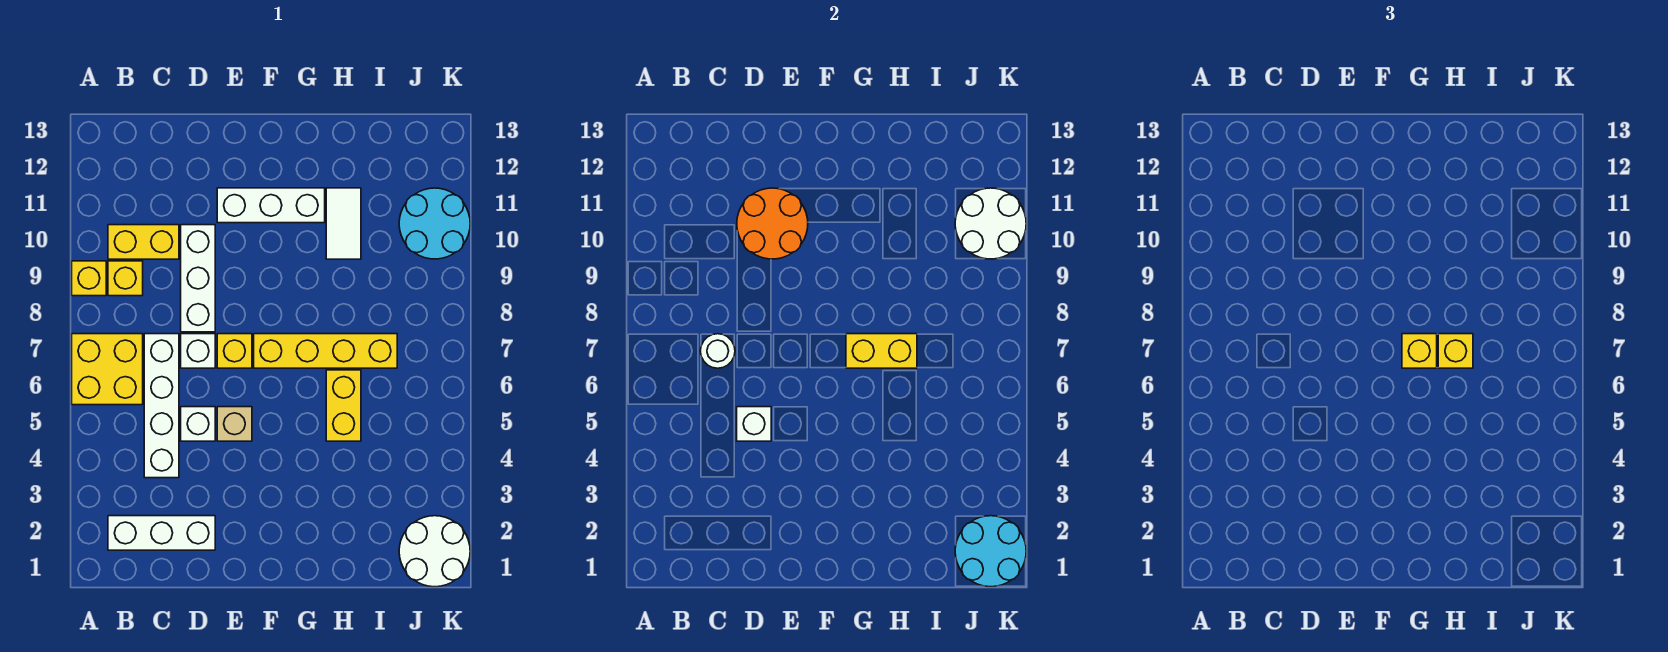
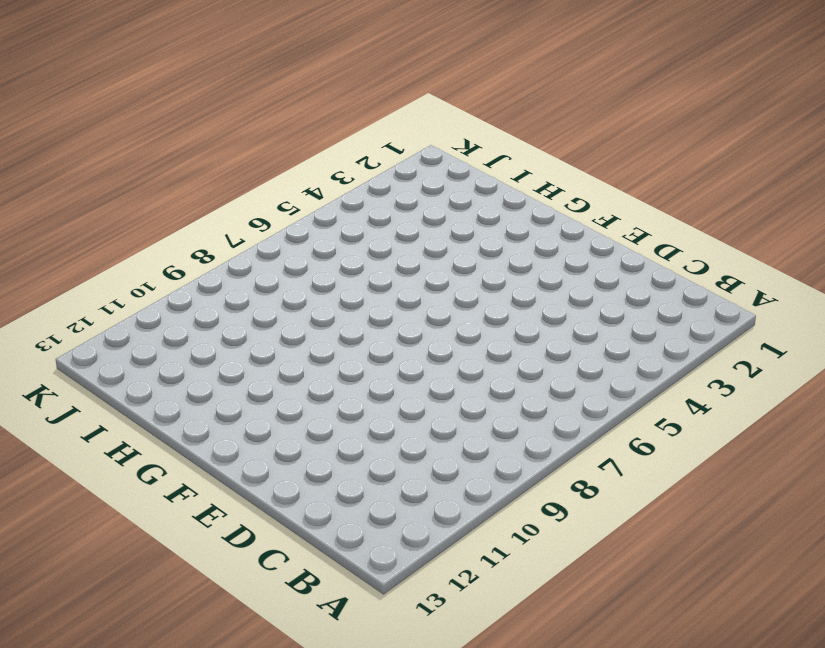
none -> yellow 2x2 brick [72,334,143,405]
none -> yellow 1x1 brick [72,261,106,296]
none -> white 1x3 brick [108,516,215,550]

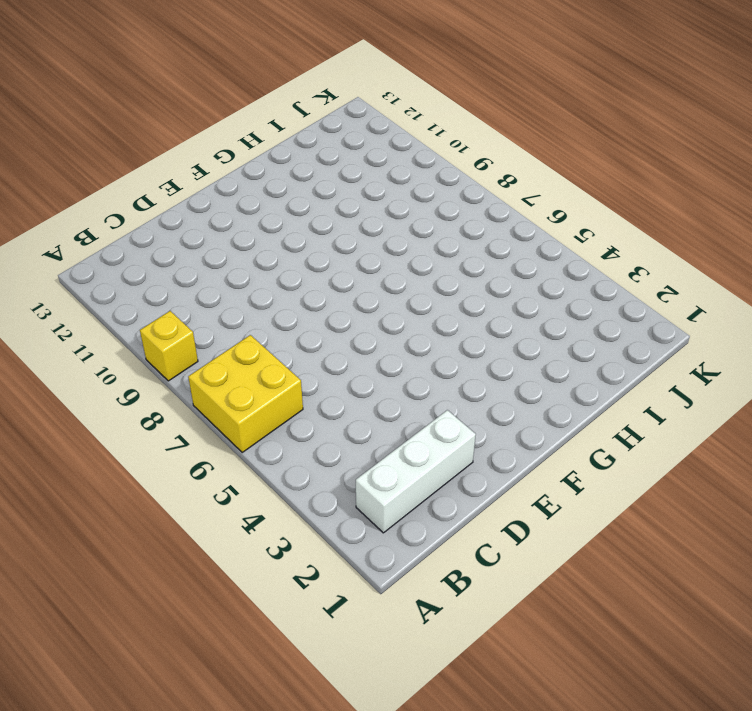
none -> yellow 1x1 brick [108,261,143,296]
none -> yellow 1x2 brick [108,225,179,259]
none -> white 1x4 brick [144,334,179,478]

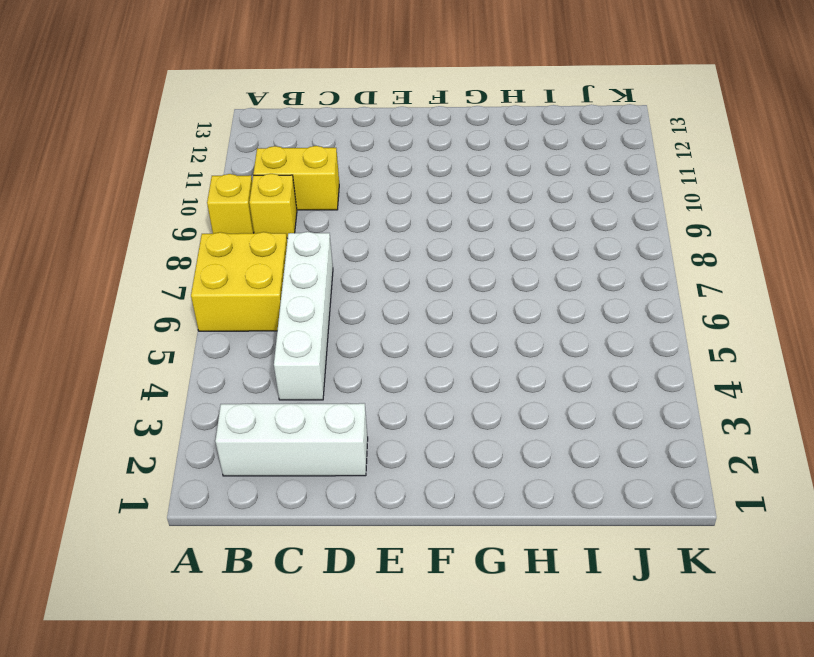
none -> white 1x1 brick [181,407,215,441]
none -> white 1x1 brick [181,334,215,368]
none -> white 1x3 brick [181,225,215,332]

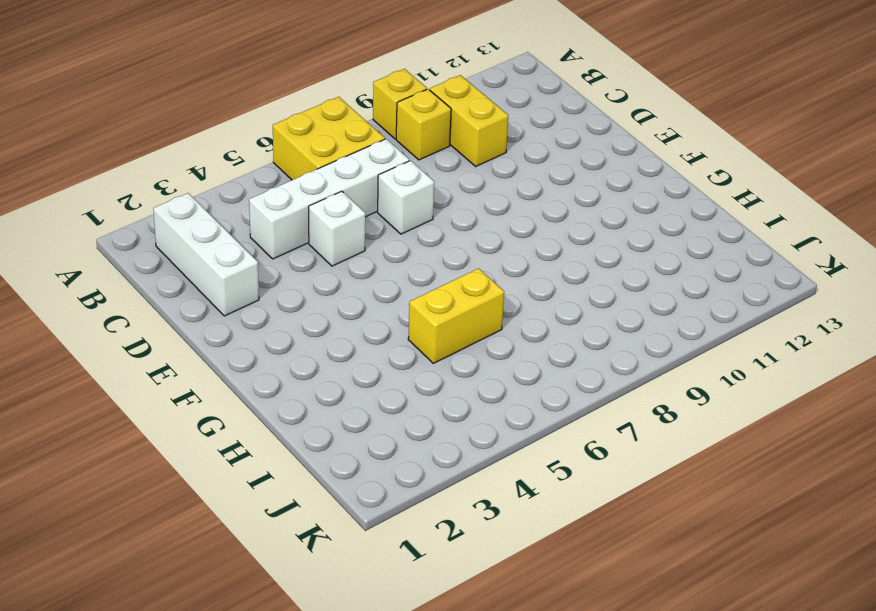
none -> white 1x3 brick [181,225,215,332]
none -> tan 1x1 brick [217,407,252,441]
none -> yellow 1x1 brick [217,334,252,368]

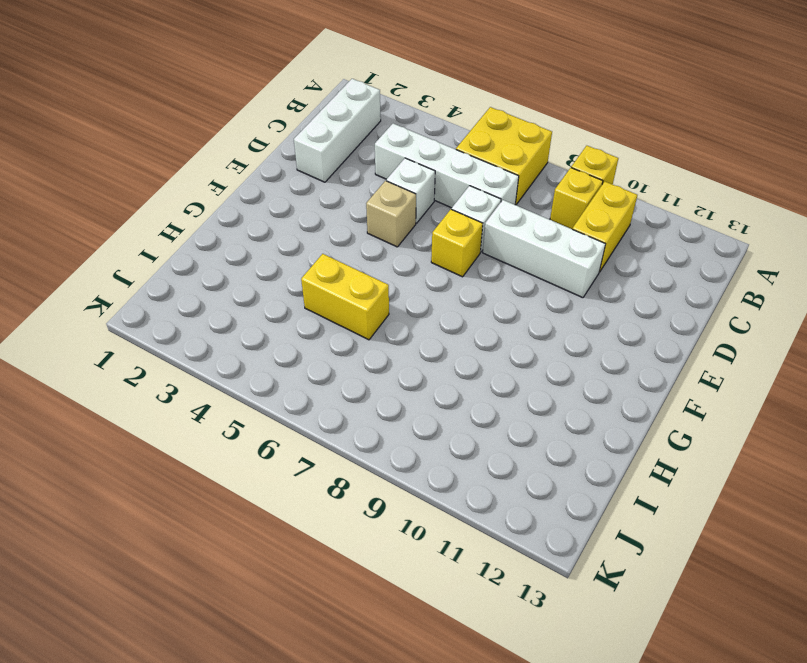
none -> white 1x3 brick [217,188,325,223]
none -> yellow 1x4 brick [254,334,397,368]
none -> white 1x2 tile [326,188,361,259]

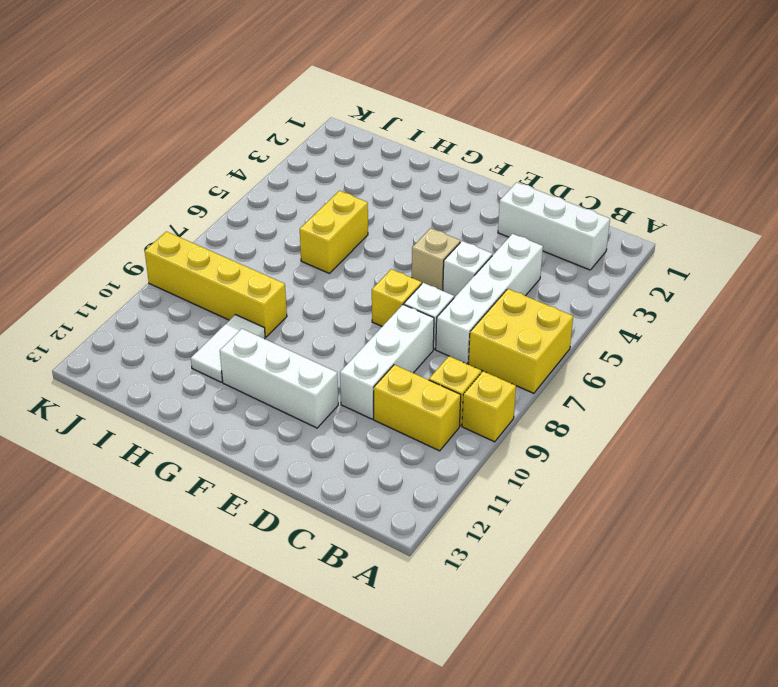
yellow 1x4 brick [145,231,287,337] -> yellow 1x4 brick moved to [254,334,397,368]
none -> white 2x2 round brick [399,516,470,587]
none -> cyan 2x2 round brick [399,188,470,259]
none -> white 1x1 round brick [700,334,735,368]

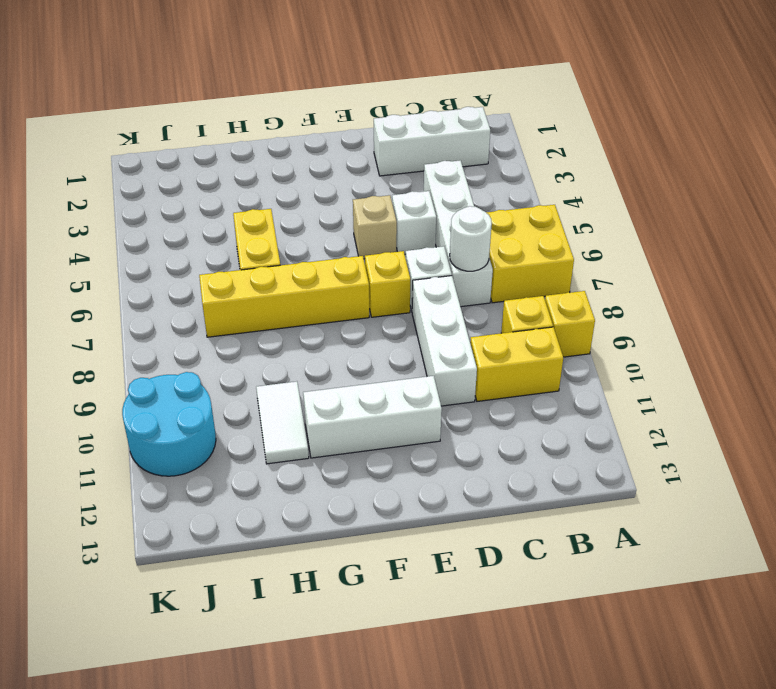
none -> white 2x2 round brick [399,516,470,587]
none -> white 1x1 brick [737,407,771,441]
none -> orange 2x2 round brick [737,188,808,259]

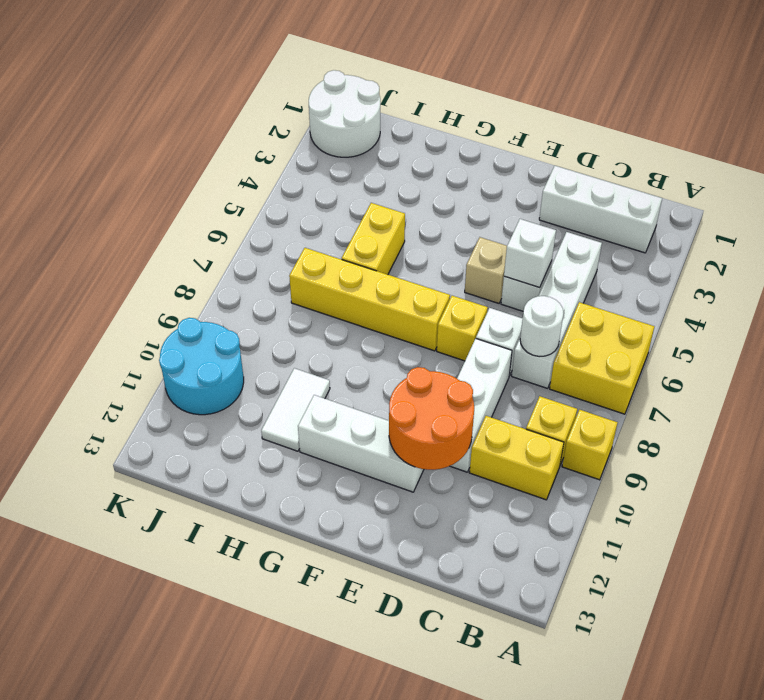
none -> yellow 1x2 brick [846,334,917,368]
none -> cyan 2x2 round brick [955,516,1026,587]
none -> white 2x2 round brick [955,188,1026,259]

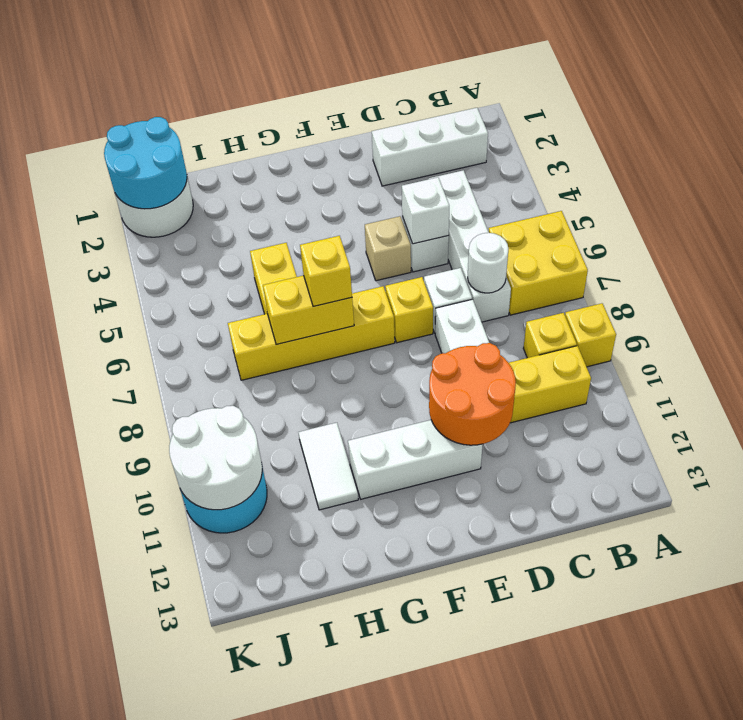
none -> yellow 1x1 brick [1438,334,1473,368]

